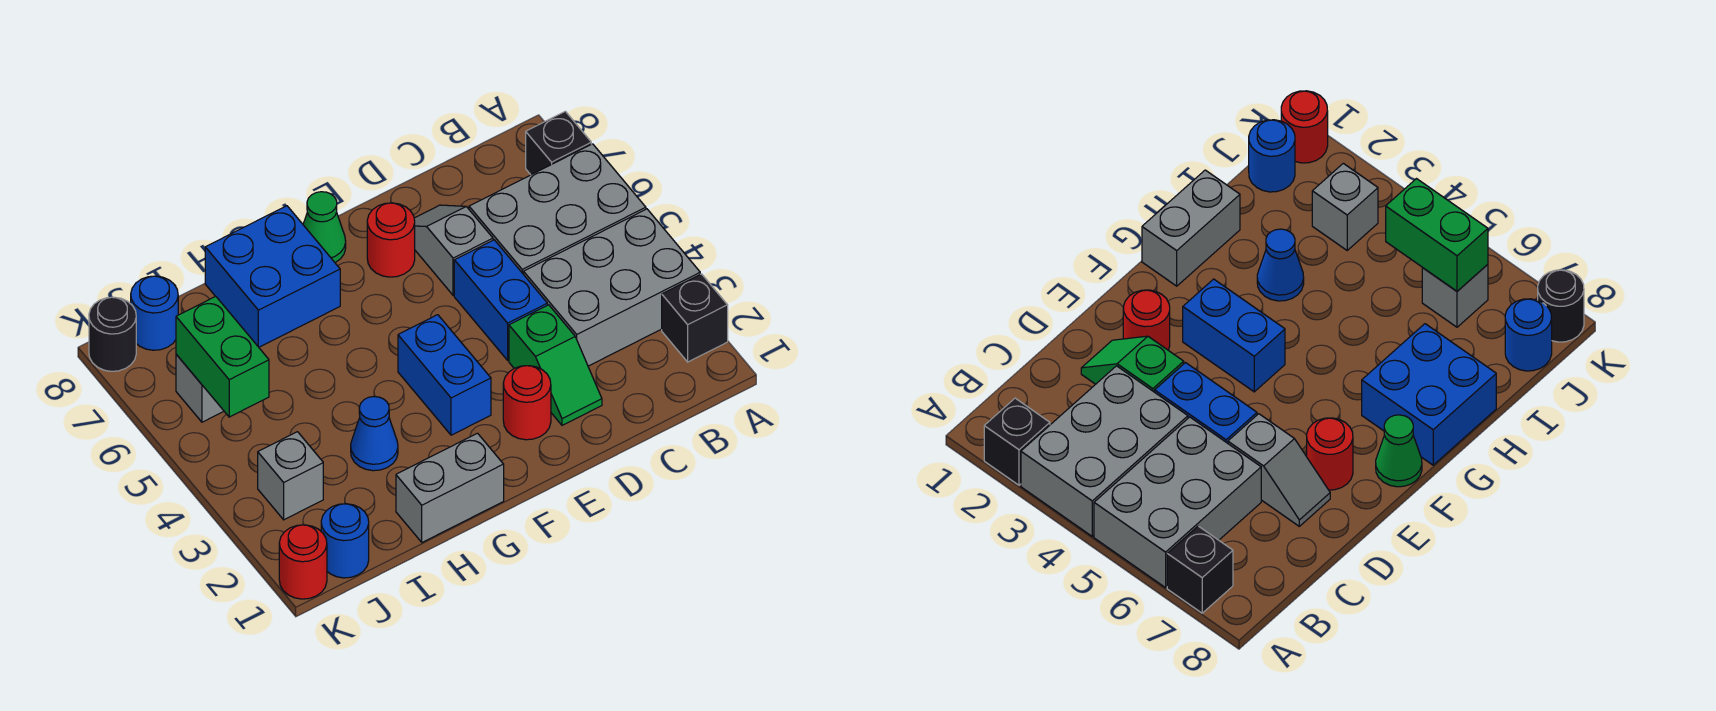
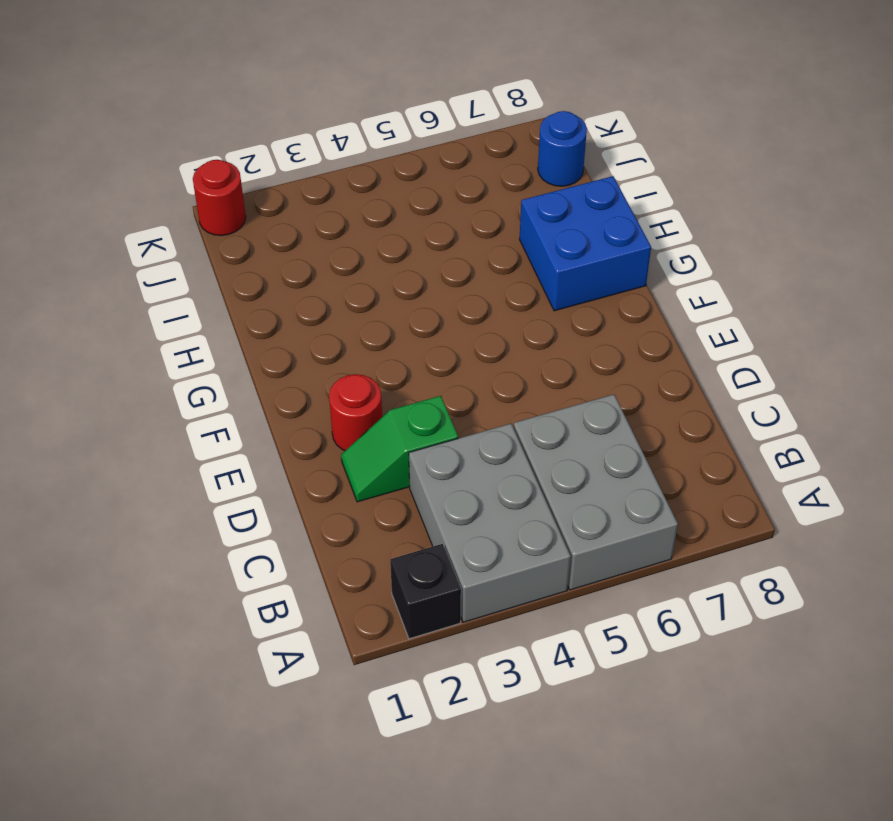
none -> black 1x1 brick [526,111,591,175]
none -> blue 1x2 brick [454,240,547,360]
none -> grey 1x2 slope [414,205,493,295]

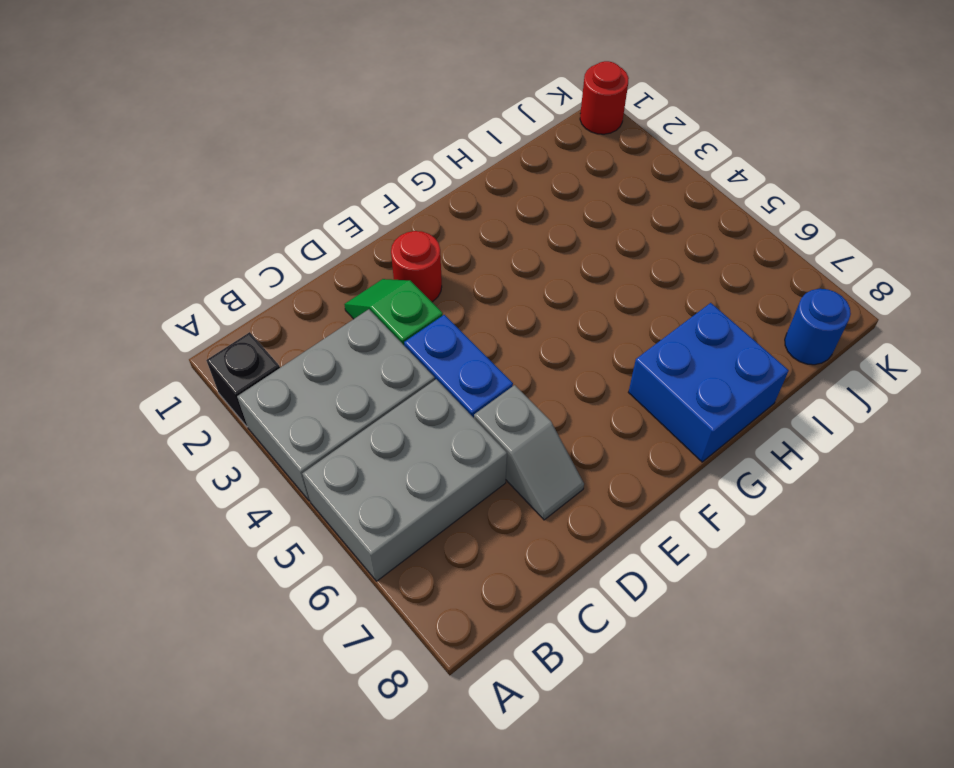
none -> black 1x1 brick [526,111,591,175]
none -> red 1x1 round brick [367,203,415,277]
none -> blue 1x2 brick [398,315,491,435]

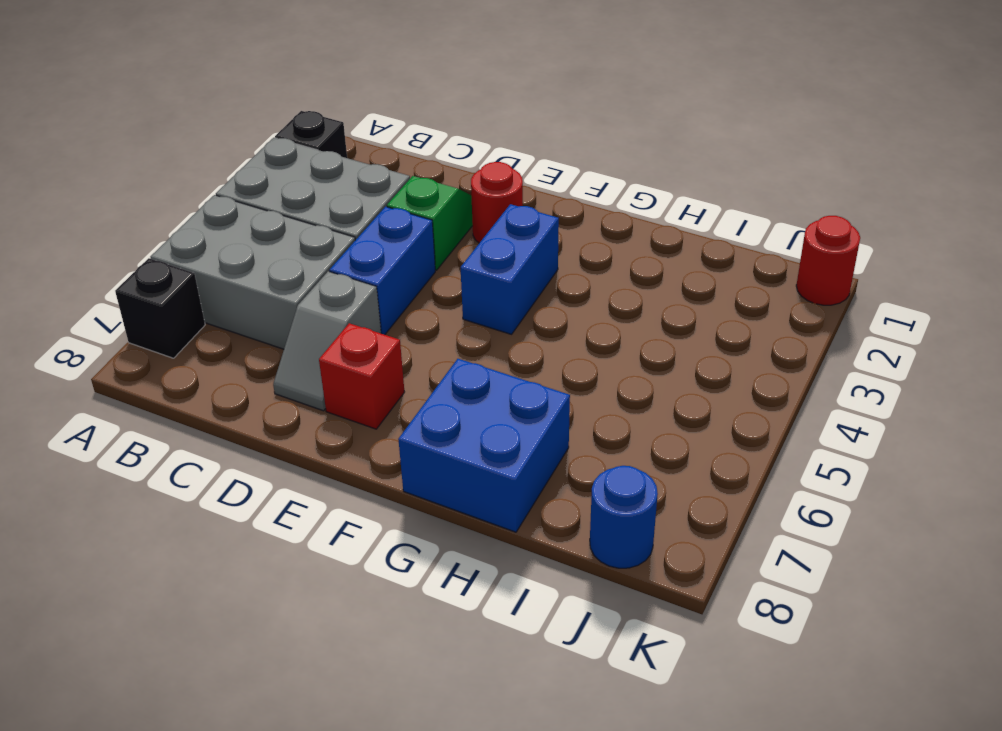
red 1x1 brick [319,323,404,429] -> red 1x1 round brick [367,203,415,277]
none -> green 1x1 cone [303,192,346,262]
none -> grey 1x2 brick [396,433,504,542]
none -> blue 1x1 cone [351,397,398,471]

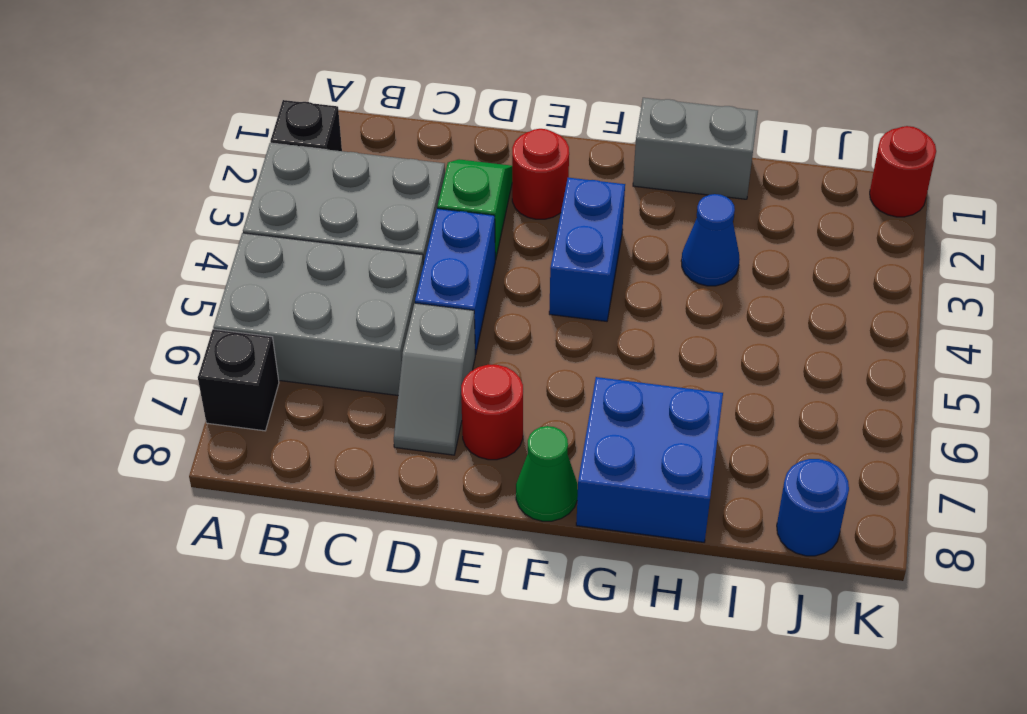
none -> blue 1x1 round brick [321,504,369,578]
none -> grey 1x1 brick [258,432,323,520]
none -> grey 1x1 brick [176,354,224,422]

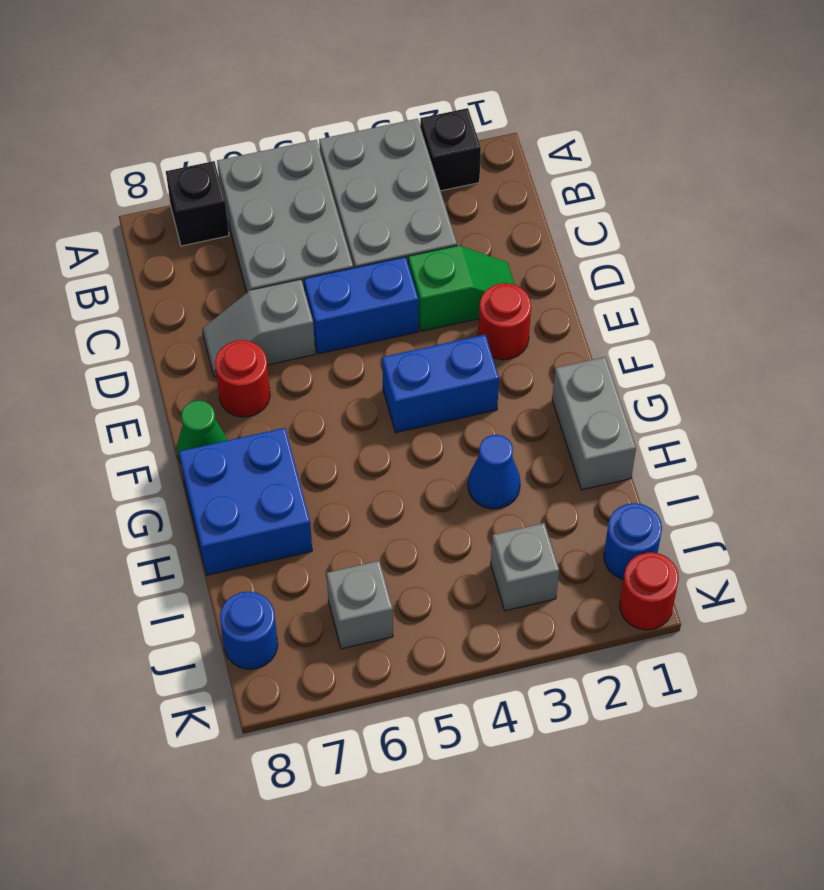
none -> black 1x1 round brick [89,297,136,371]
none -> green 1x2 brick [176,296,269,417]

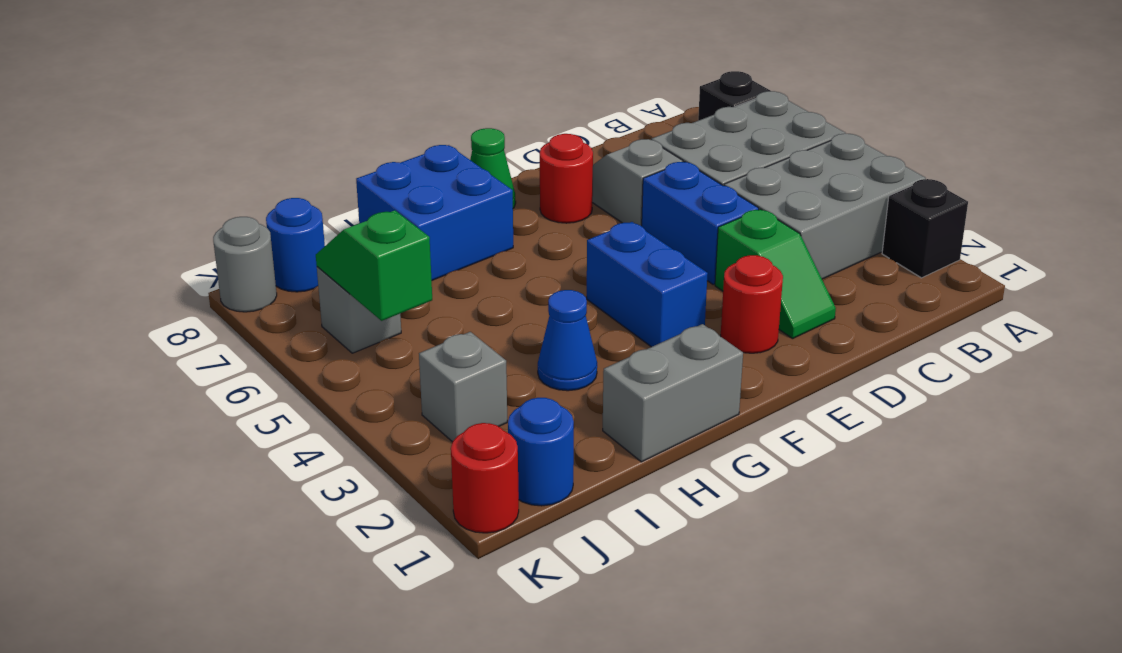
green 1x2 slope [316,211,432,321] -> green 1x2 brick [176,296,269,417]
grey 1x1 round brick [213,217,277,312] -> black 1x1 round brick [89,297,136,371]

